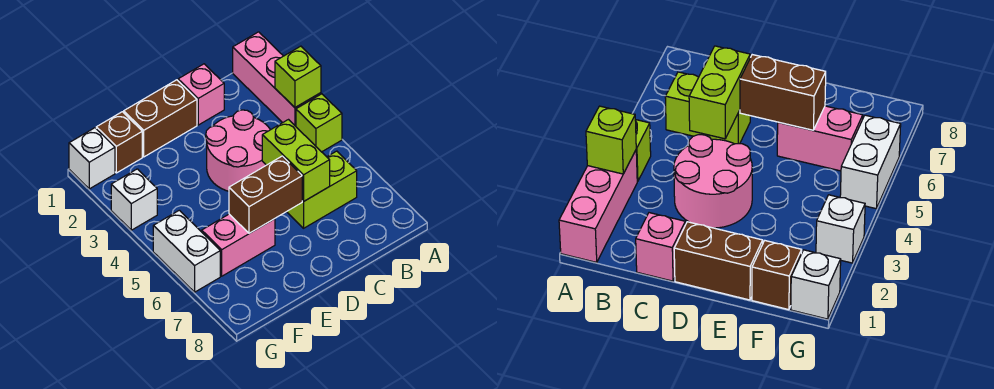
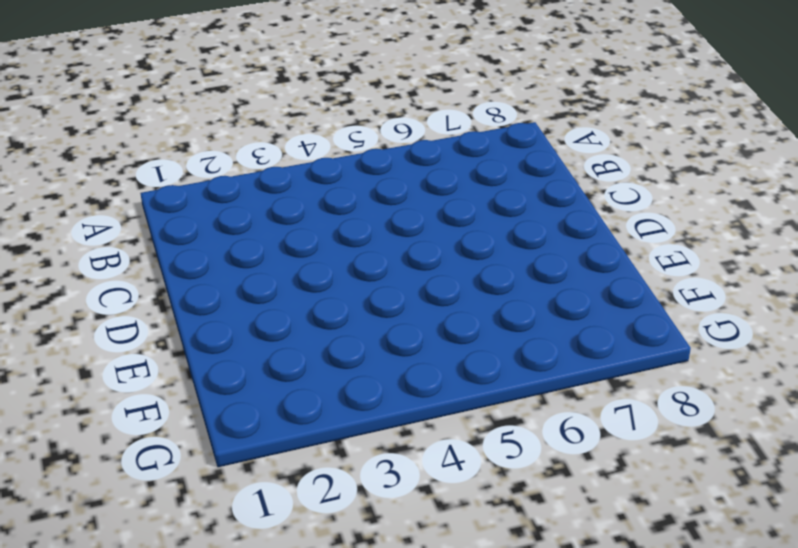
none -> pink 1x3 brick [233,32,321,126]
none -> lime 1x1 brick [296,94,342,152]
none -> lime 1x2 brick [287,151,357,228]

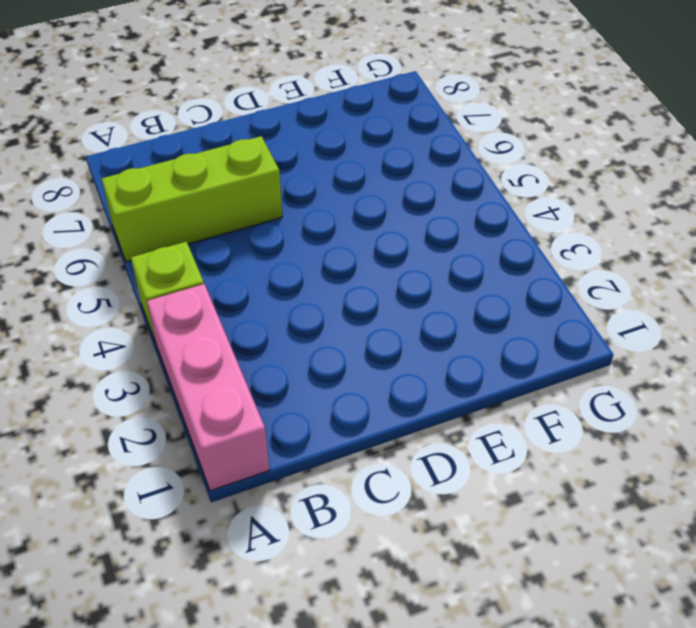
lime 1x3 brick [102,136,282,262] -> lime 1x2 brick [287,151,357,228]
none -> pink 1x1 brick [178,64,224,125]
none -> pink 2x2 round brick [206,110,270,191]
none -> brown 1x2 brick [124,80,197,157]

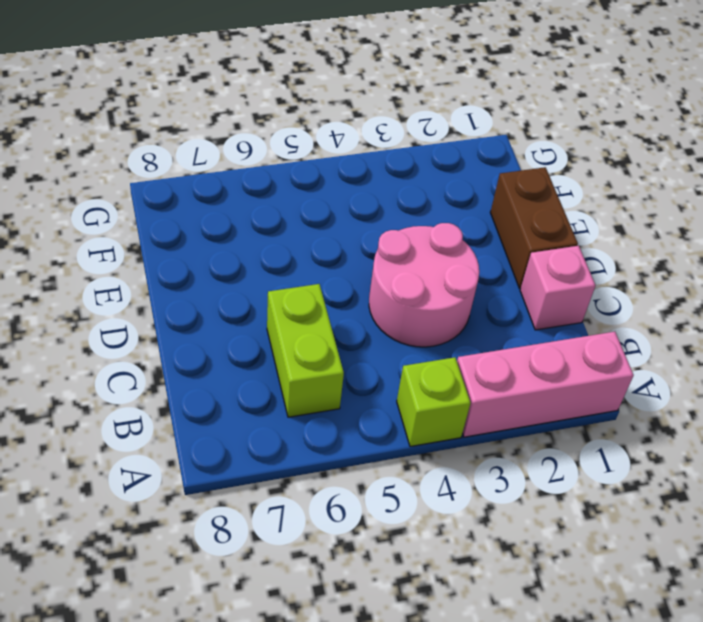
none -> pink 1x2 brick [202,214,275,276]
none -> brown 1x1 brick [96,112,142,173]
none -> white 1x1 brick [69,128,115,189]

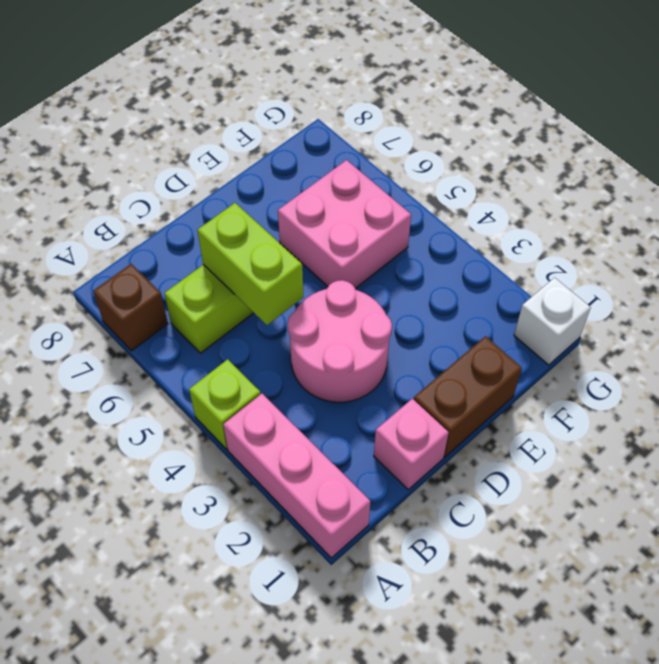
brown 1x1 brick [93,264,168,351] -> brown 1x1 brick moved to [96,112,142,173]
pink 2x2 brick [278,160,411,288] -> pink 1x2 brick [202,214,275,276]
none -> white 1x1 brick [111,169,157,230]
none -> white 1x2 brick [153,210,220,292]
none -> lime 1x1 brick [275,46,321,107]

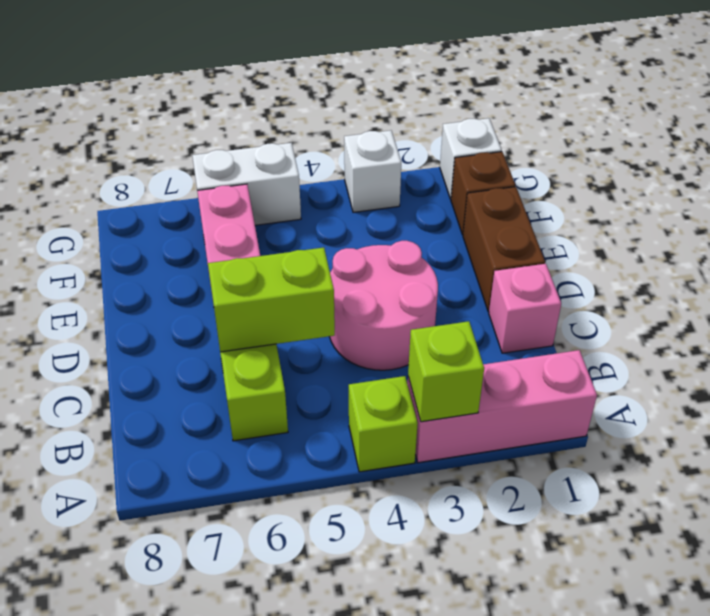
none -> brown 1x2 brick [229,156,302,233]

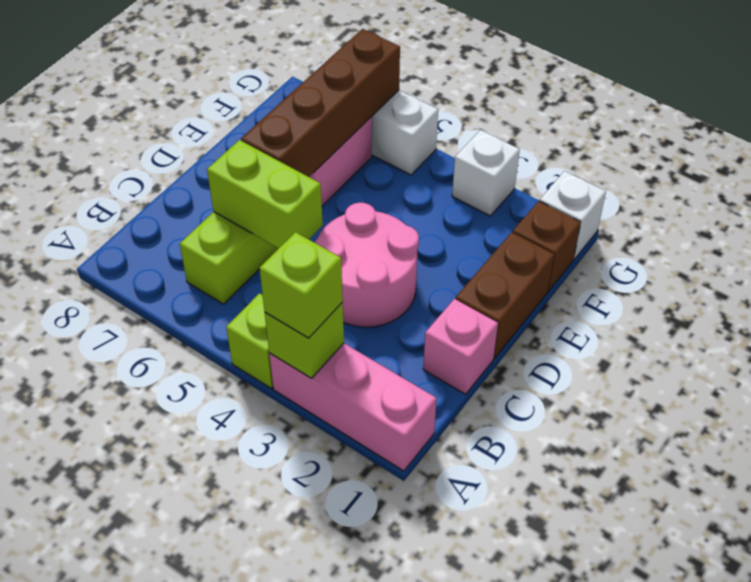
lime 1x1 brick [259,232,343,338] -> none
brown 1x4 brick [241,29,400,177] -> brown 1x2 brick [229,156,302,233]

